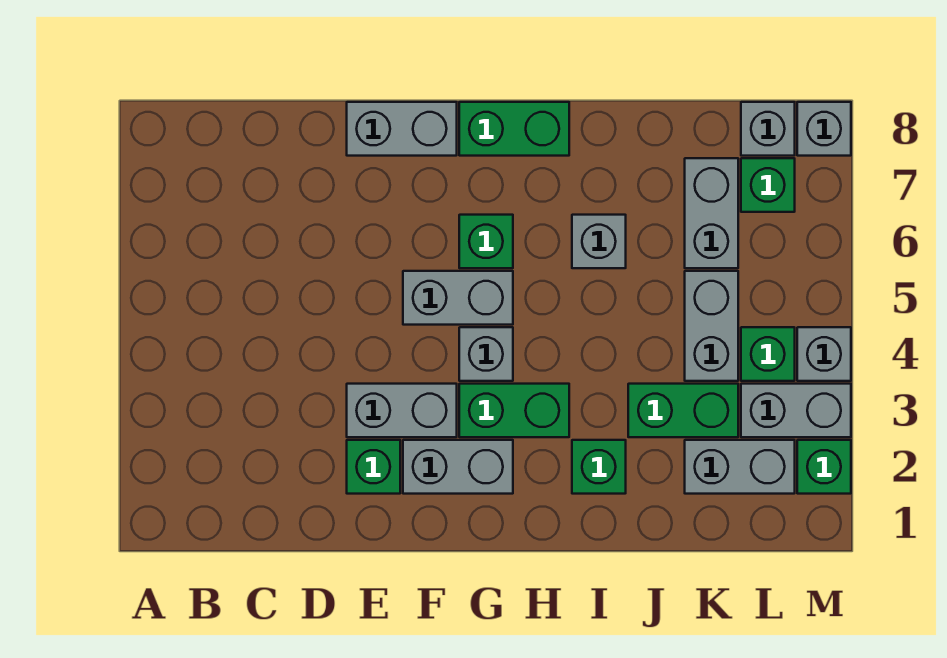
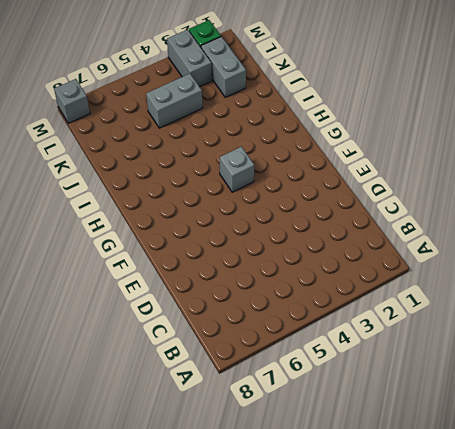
none -> green 1x1 brick [347,440,400,494]
none -> grey 1x2 brick [347,384,457,437]
none -> grey 1x2 brick [347,102,457,156]

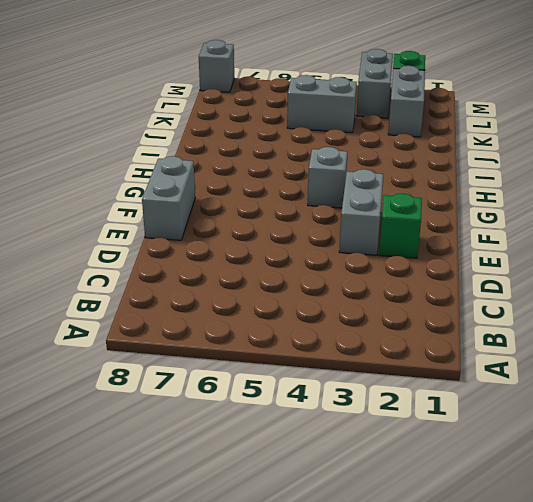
none -> grey 1x2 brick [403,440,513,494]
none -> grey 1x2 brick [403,271,513,325]
none -> green 1x2 brick [459,384,569,437]

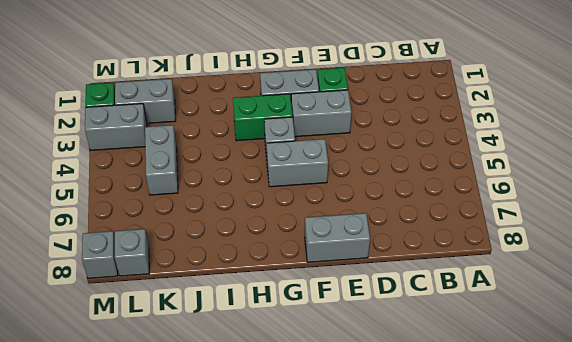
none -> green 1x1 brick [459,215,513,268]
none -> green 1x2 brick [459,102,569,156]
none -> green 1x1 brick [572,440,626,494]

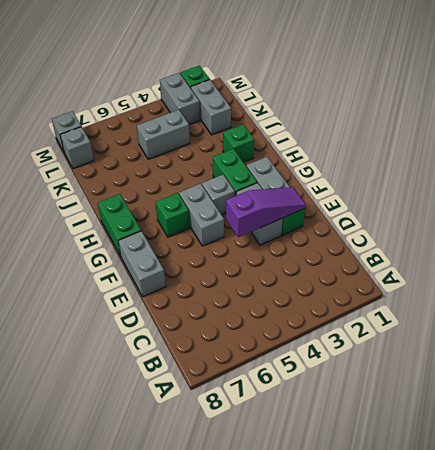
purple 1x3 slope [226,187,306,237] -> none
none -> grey 1x1 brick [572,215,626,268]
none -> green 1x2 brick [628,384,738,437]
none -> grey 1x2 brick [685,158,738,268]

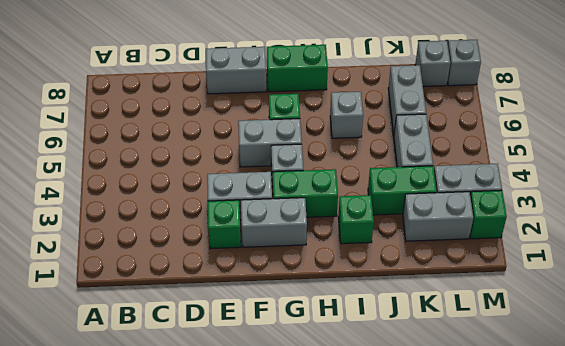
none -> green 1x1 brick [741,327,795,381]
none -> green 1x1 brick [741,158,795,212]
none -> grey 1x1 brick [797,327,851,381]

